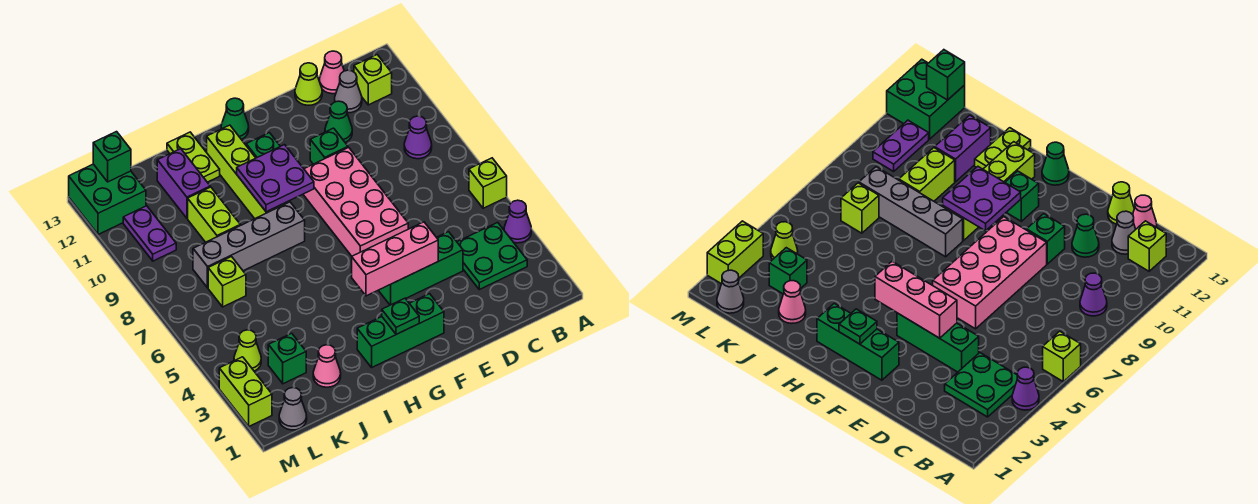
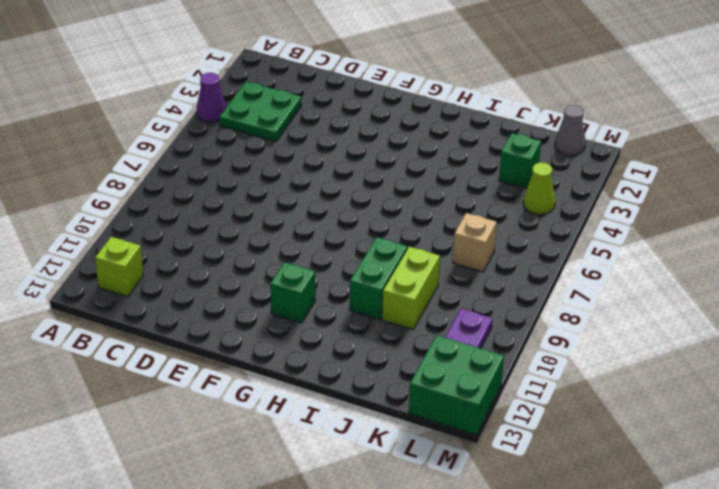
green 1x2 brick [350,237,407,320] -> none
tan 1x1 brick [453,213,497,272] -> lime 1x1 brick [208,257,246,307]
none -> lime 1x1 brick [469,158,507,208]
none -> purple 1x1 cone [404,116,432,159]
none -> grey 1x1 cone [335,70,362,113]
none -> pink 1x1 cone [319,51,344,94]

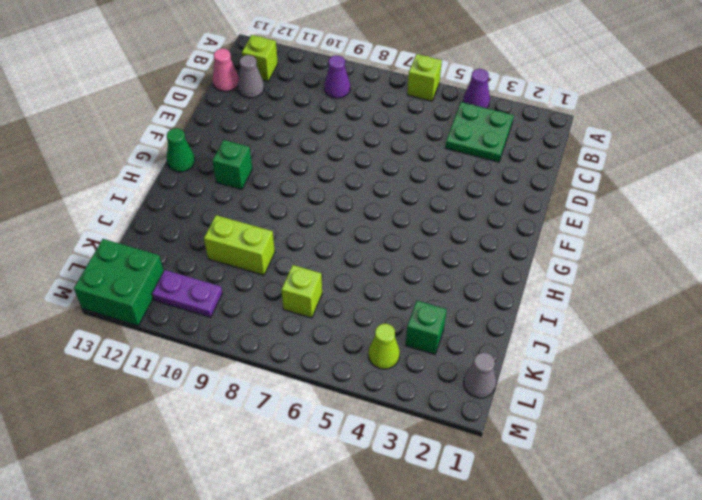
none -> green 1x3 brick [378,232,463,305]
none -> green 1x1 cone [325,101,352,142]
none -> lime 1x1 cone [295,63,322,105]
none -> pink 2x4 brick [303,147,408,256]

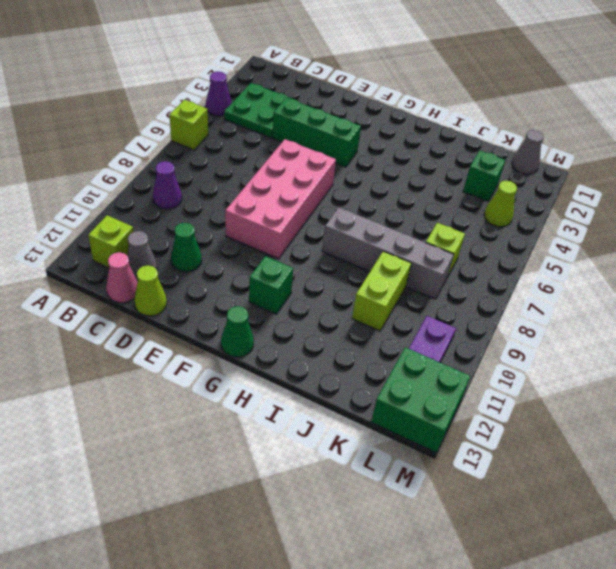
none -> green 1x1 brick [310,128,348,164]
none -> green 1x3 brick [357,294,444,367]
none -> lime 1x4 brick [207,125,289,219]
none -> lime 1x2 plate [167,132,220,182]

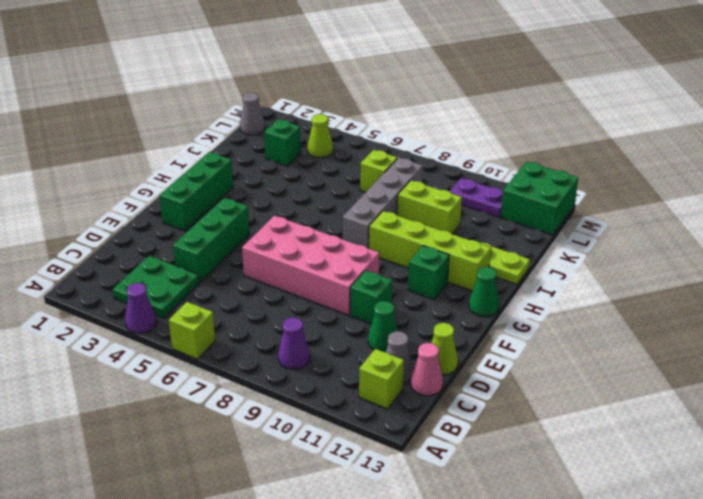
none -> pink 1x1 cone [313,345,341,387]
none -> purple 1x2 brick [157,149,210,218]
none -> lime 1x2 brick [219,357,272,426]
none -> pink 1x3 brick [352,222,438,296]

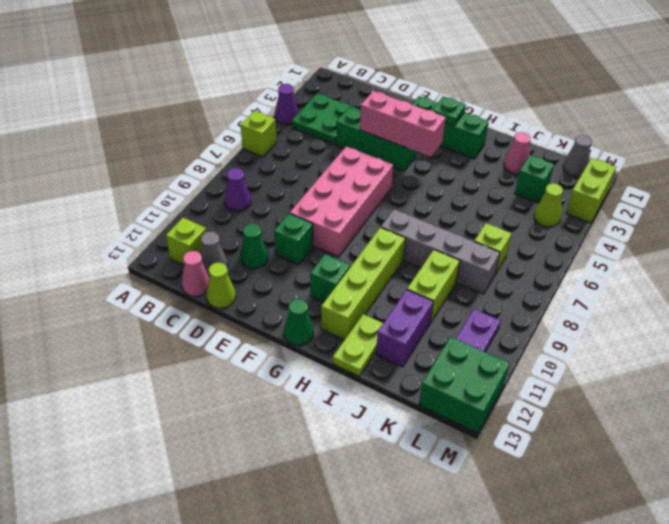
none -> purple 2x2 plate [237,145,314,212]
none -> green 1x1 brick [93,132,131,182]

